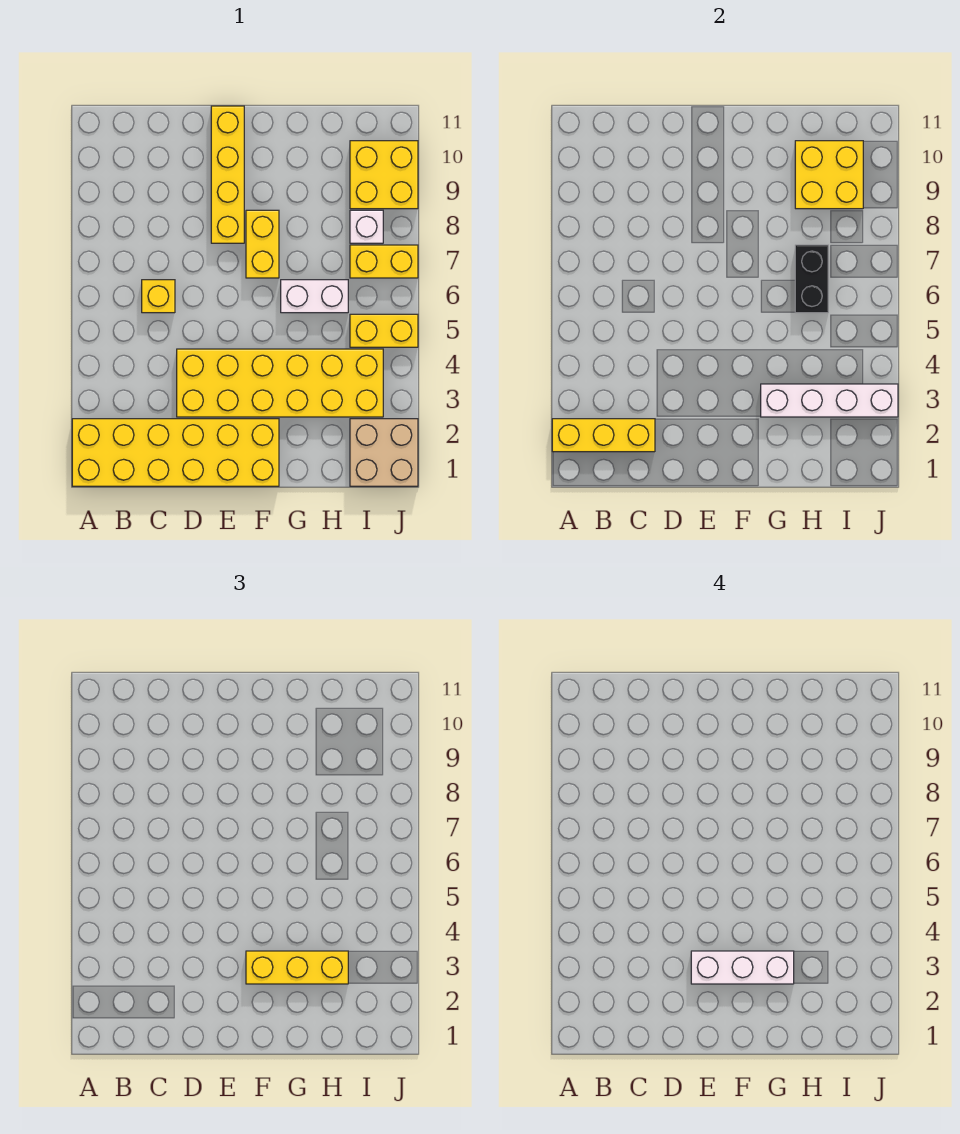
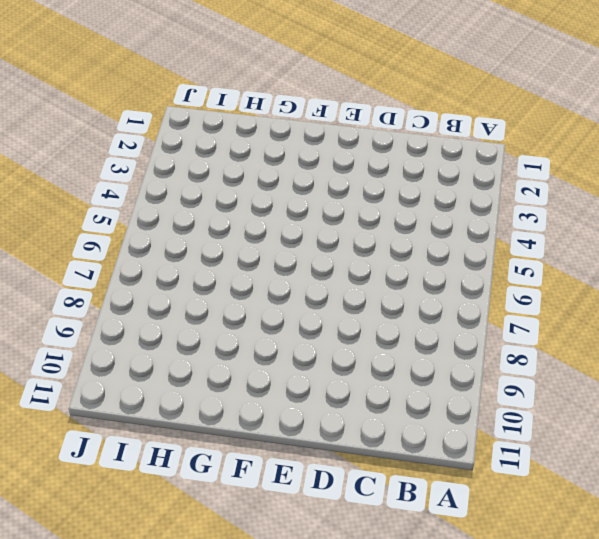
none -> yellow 2x6 brick [72,419,279,486]
none -> yellow 1x1 brick [142,280,175,313]
none -> yellow 2x6 brick [177,349,383,417]

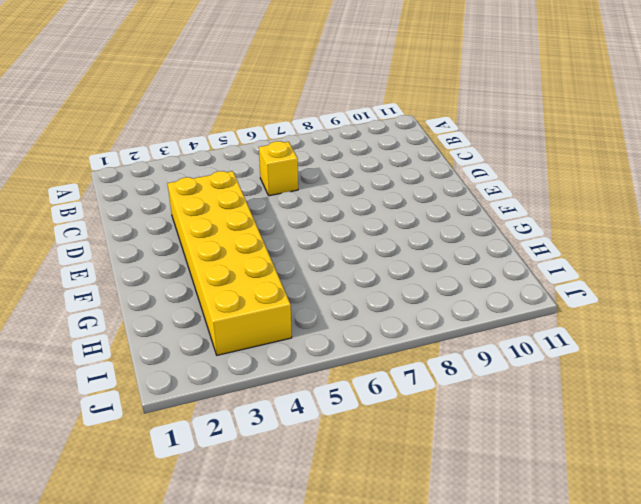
none -> yellow 2x6 brick [72,419,279,486]
none -> yellow 1x4 brick [211,106,244,243]
none -> yellow 1x2 brick [246,210,279,278]

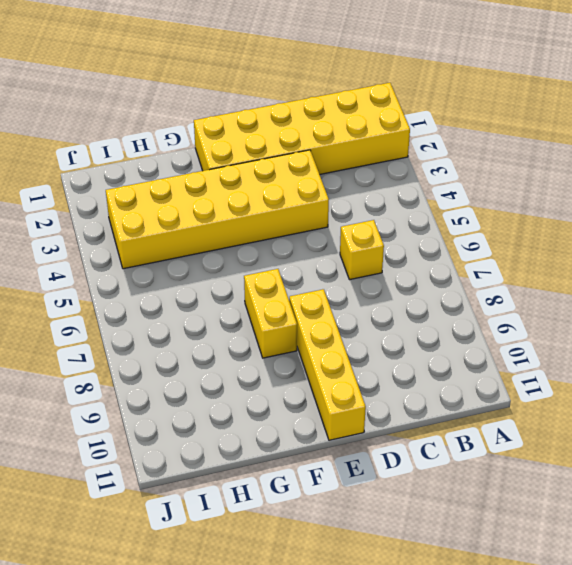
none -> white 1x2 brick [281,280,348,313]
none -> tan 2x2 brick [350,419,418,486]
none -> yellow 1x2 brick [350,314,418,347]

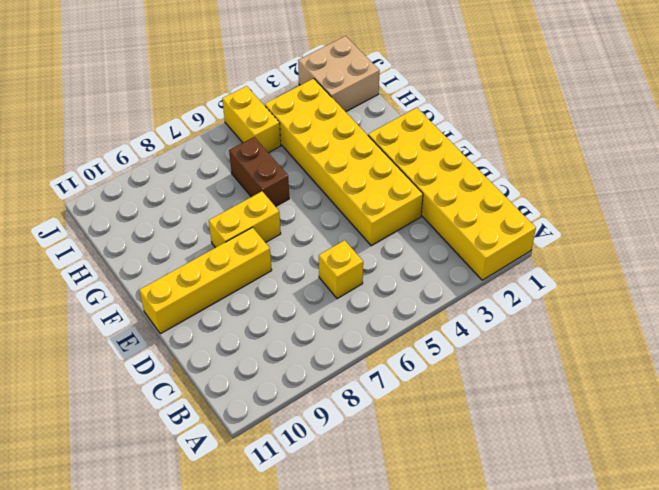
brown 1x2 brick [229,137,289,207] -> white 1x2 brick [281,280,348,313]
none -> yellow 1x2 brick [350,245,418,278]
none -> white 1x1 brick [350,210,383,243]
none -> yellow 2x2 brick [350,141,418,209]

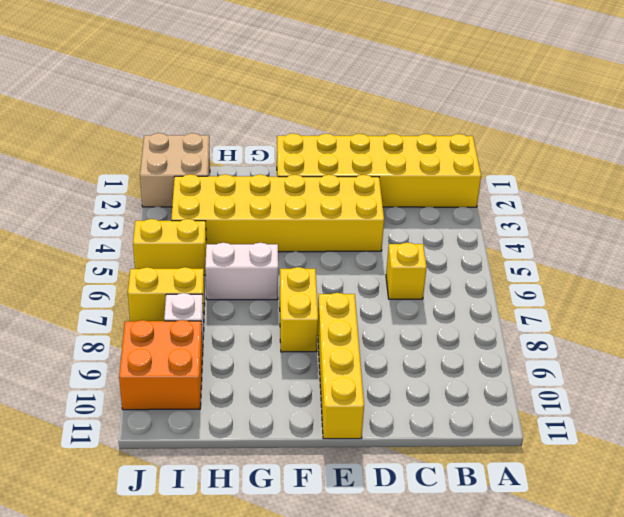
orange 2x2 brick [119,320,203,410] -> yellow 2x2 brick [350,141,418,209]
none -> yellow 1x3 brick [552,419,655,452]
none -> white 1x4 brick [761,384,898,417]
none -> black 1x2 brick [795,245,828,313]

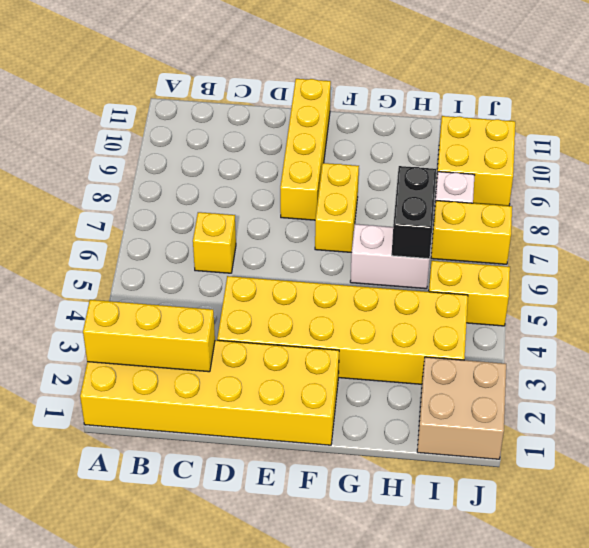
none -> white 1x4 brick [761,384,898,417]
none -> yellow 2x2 brick [795,141,863,209]
none -> yellow 1x3 brick [246,951,348,984]

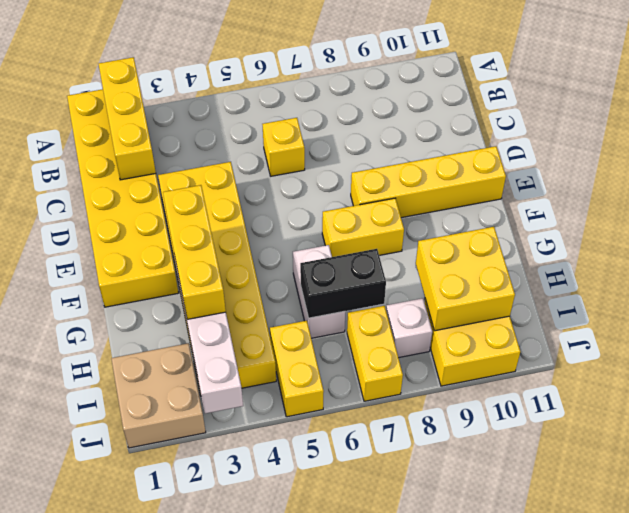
none -> white 1x3 brick [691,951,794,984]

